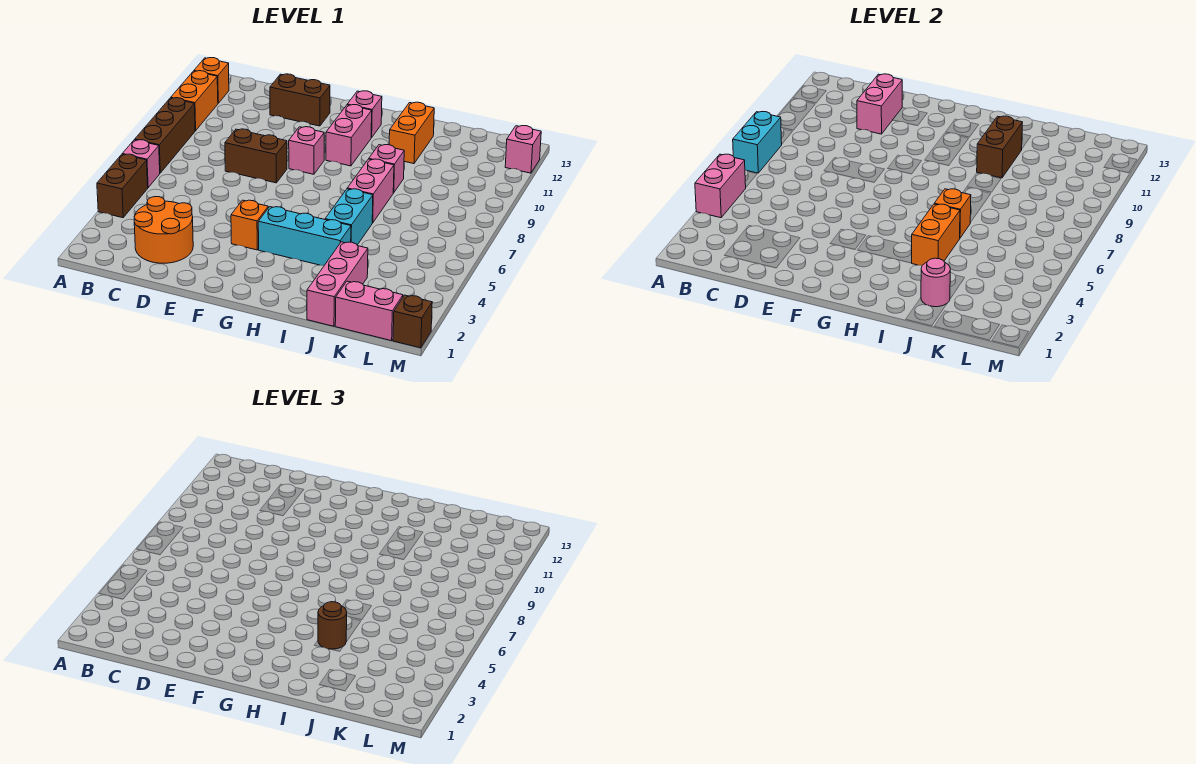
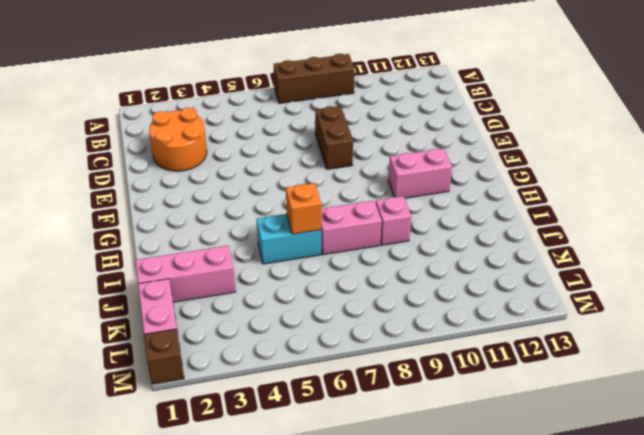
none -> brown 1x2 brick [97,154,148,218]
none -> pink 1x1 brick [123,140,160,187]
none -> orange 1x2 brick [171,71,218,131]

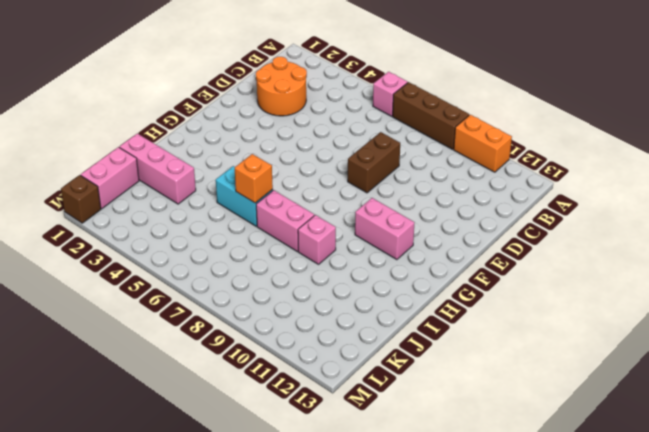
none -> brown 1x2 brick [97,154,148,218]
none -> orange 1x1 brick [194,58,229,103]
none -> brown 1x2 brick [270,74,330,126]

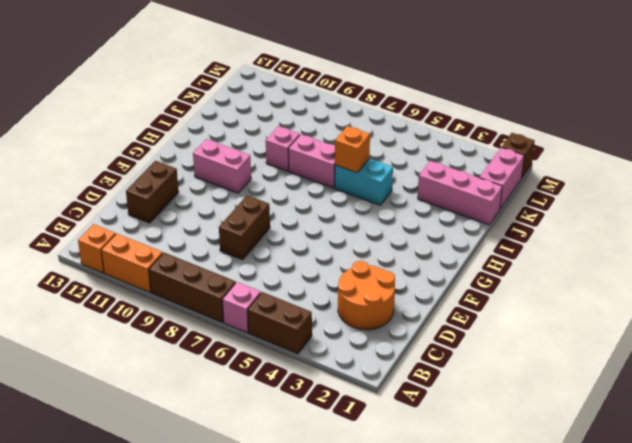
none -> orange 1x1 brick [231,200,268,250]
none -> pink 1x1 brick [289,127,324,174]
none -> cyan 1x3 brick [258,207,351,265]

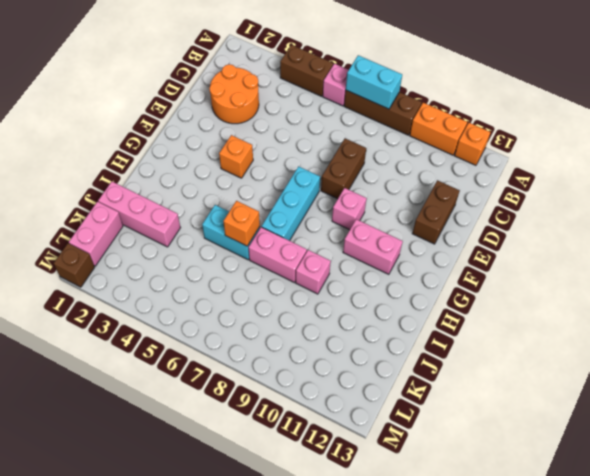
cyan 1x3 brick [262,166,320,241] -> cyan 1x3 brick moved to [258,207,351,265]
none -> pink 1x1 brick [347,91,382,137]
none -> orange 1x2 brick [389,102,434,164]
none -> pink 1x1 brick [505,126,541,173]

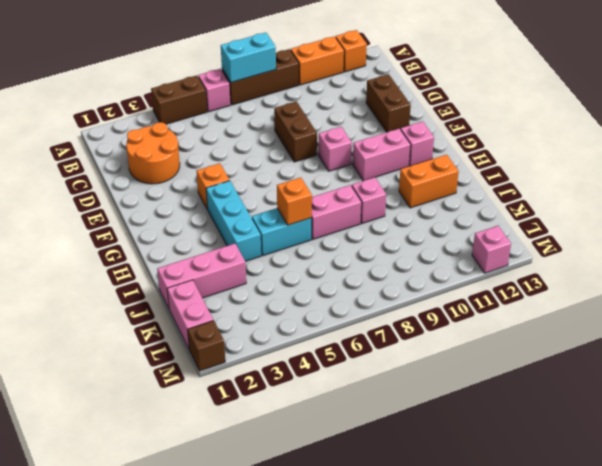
none -> pink 1x2 brick [695,154,746,218]
none -> pink 1x2 brick [857,74,902,134]
none -> orange 1x2 brick [912,204,960,265]

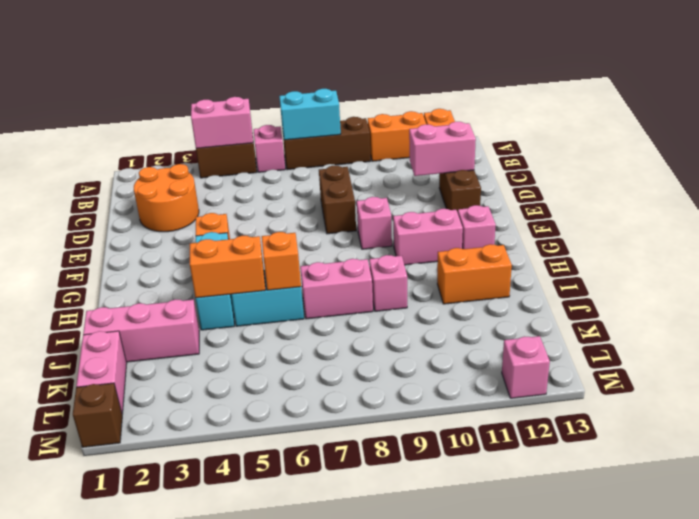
none -> brown 1x2 brick [977,116,1023,178]
none -> pink 1x1 round brick [921,258,950,307]
none -> brown 1x1 round brick [318,602,347,649]

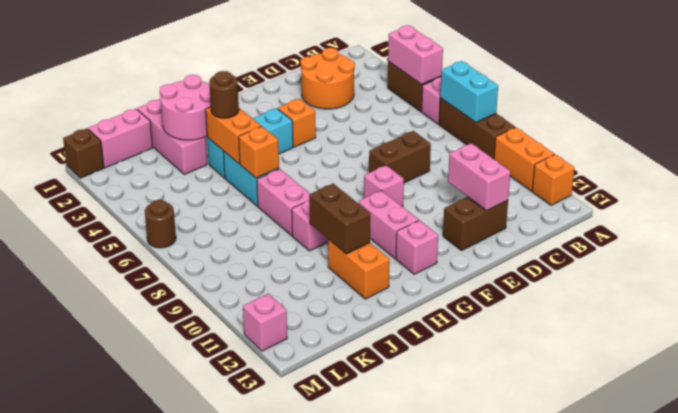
pink 2x2 round brick [160,75,211,140] -> pink 1x1 round brick [921,258,950,307]
brown 1x1 round brick [145,200,176,248] -> none

